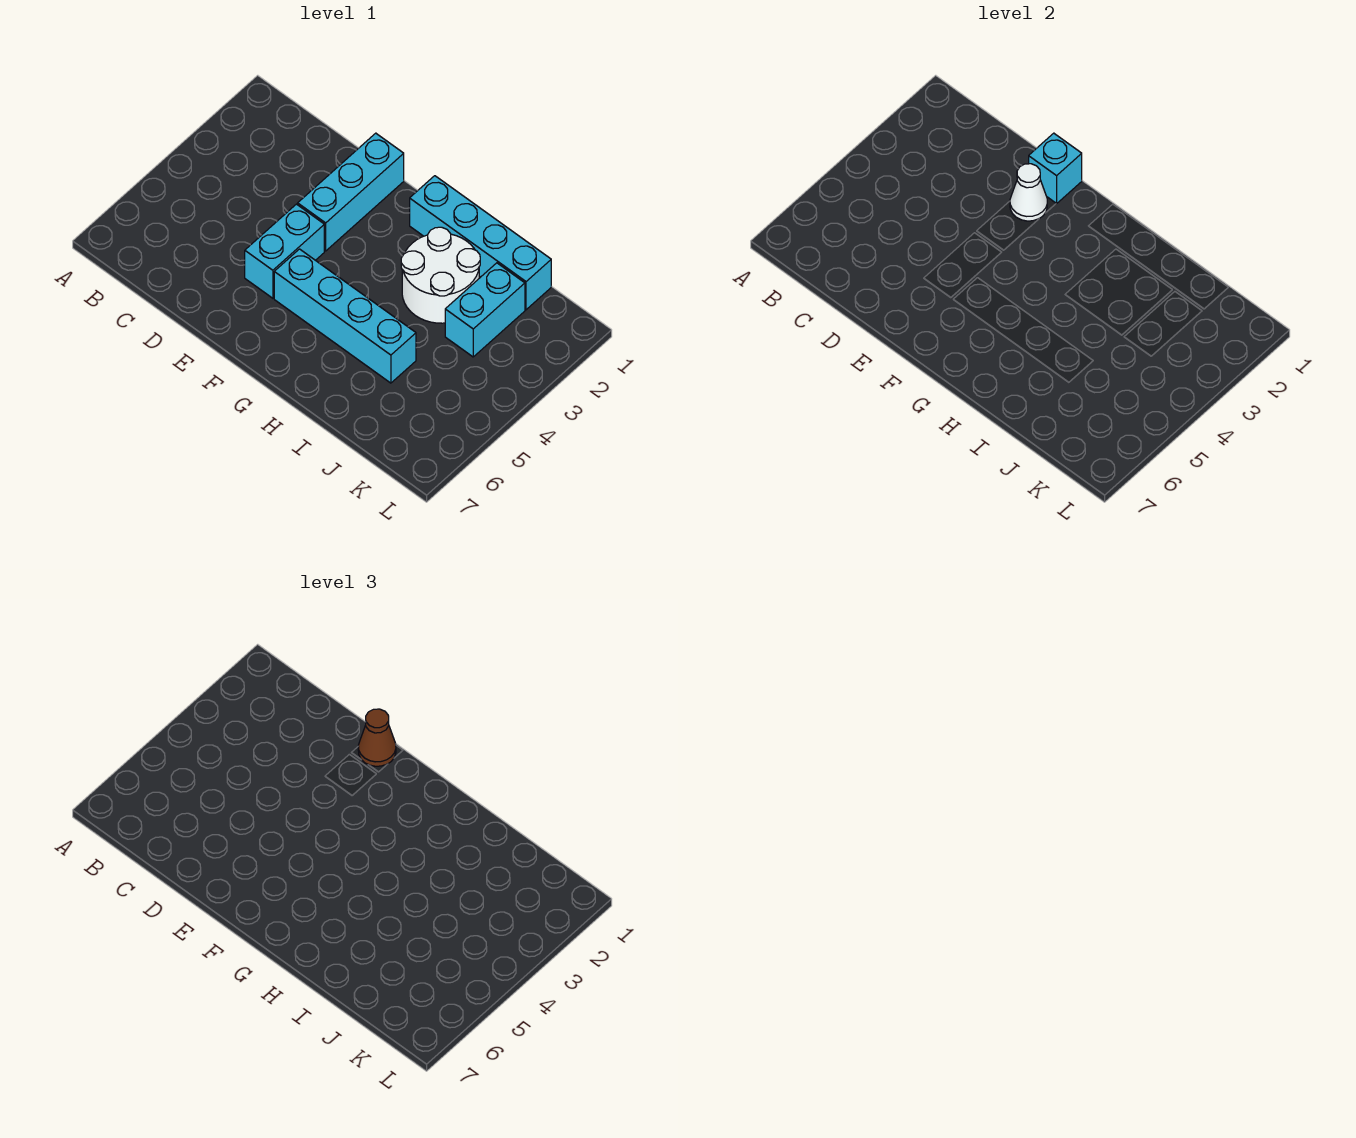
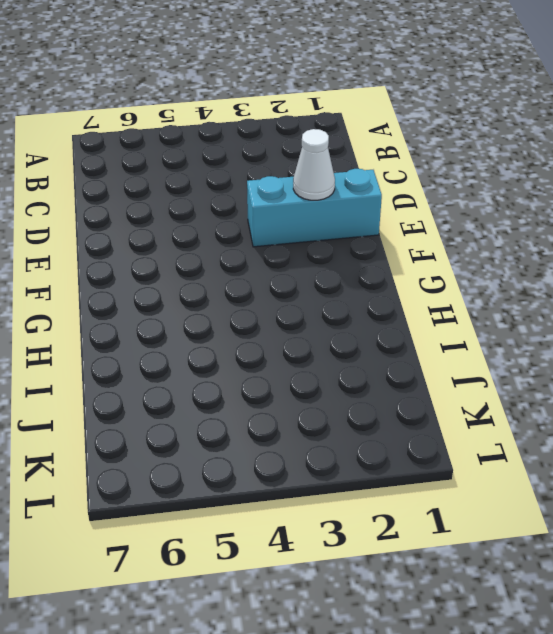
none -> cyan 1x2 brick [245,204,324,298]
none -> cyan 1x4 brick [274,249,416,383]

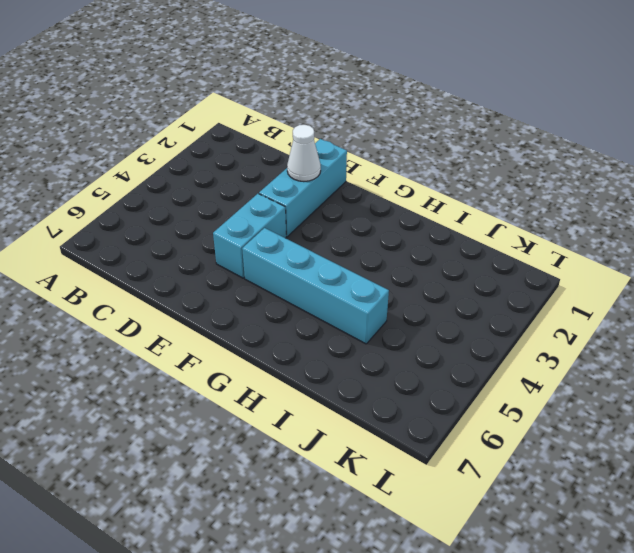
none -> cyan 1x4 brick [410,176,551,310]
none -> white 2x2 round brick [401,227,480,323]

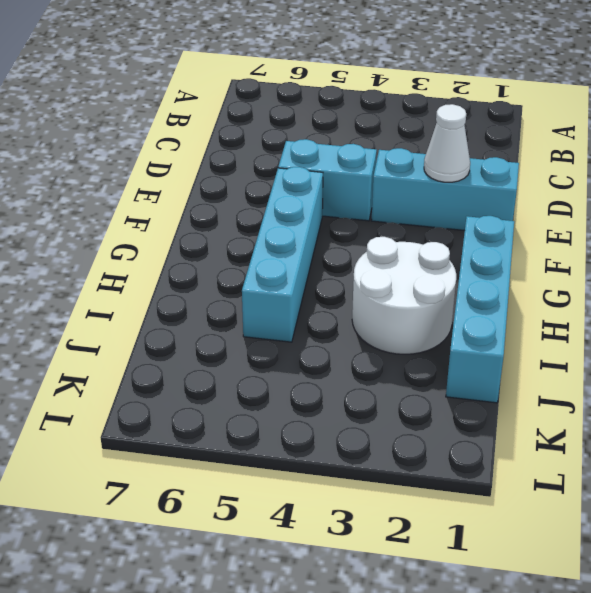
none -> cyan 1x2 brick [445,263,525,357]
none -> cyan 1x1 brick [1029,133,1082,204]

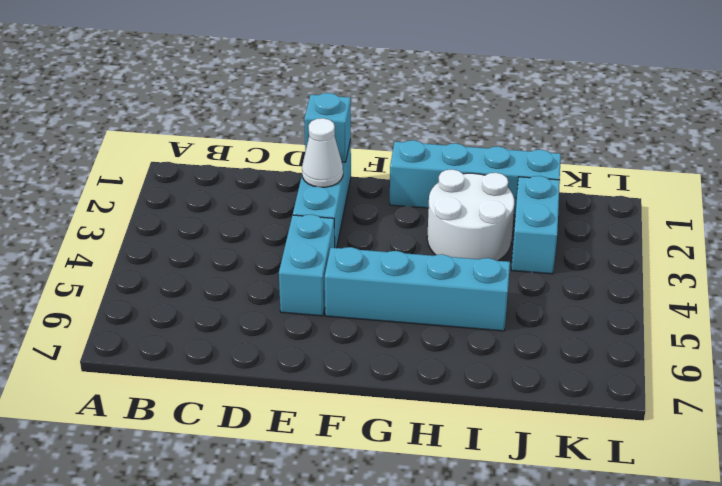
none -> brown 1x1 cone [358,709,396,766]

